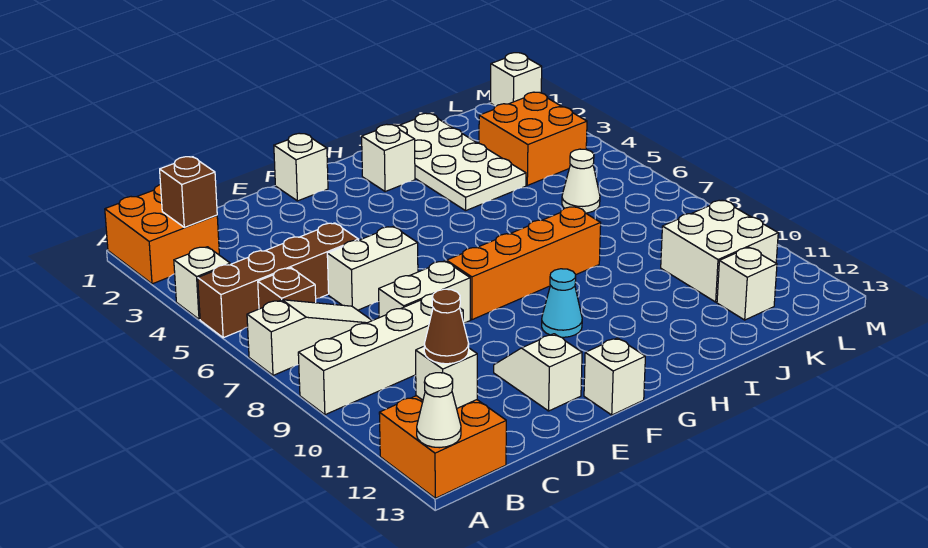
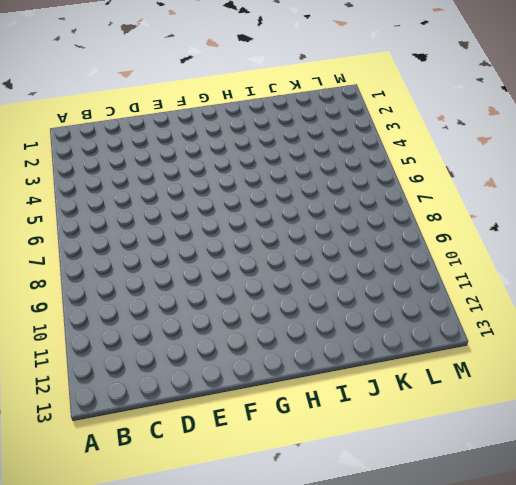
none -> orange 2x2 brick [105,185,219,284]
none -> white 1x1 brick [174,247,230,319]
none -> brown 1x4 brick [198,223,359,338]

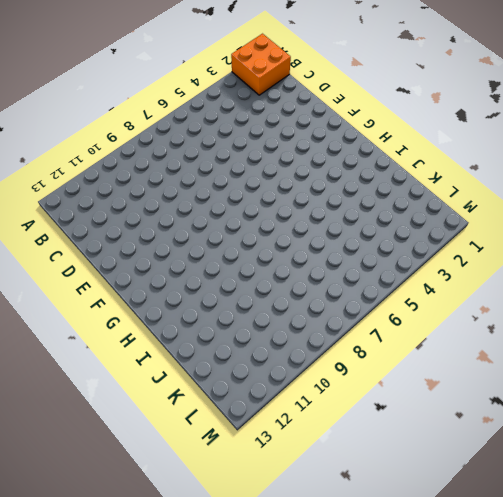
none -> white 1x1 brick [174,247,230,319]
none -> brown 1x4 brick [198,223,359,338]
none -> white 1x3 slope [247,300,372,375]

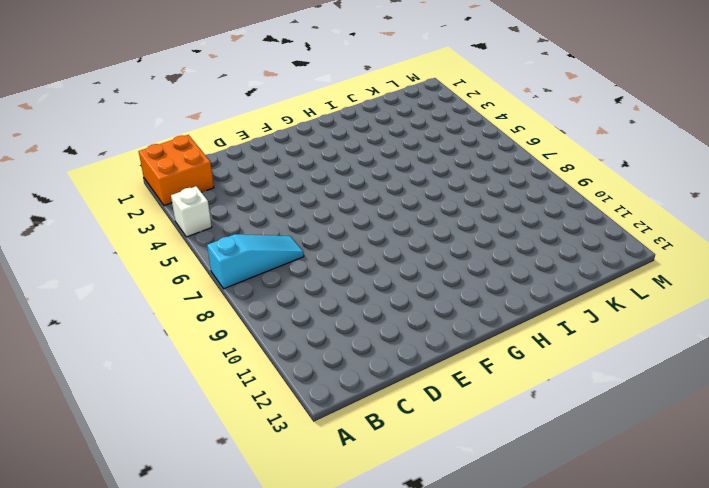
cyan 1x3 slope [207,234,304,289] -> white 1x3 slope [247,300,372,375]
none -> brown 1x4 brick [198,223,359,338]
none -> white 1x4 brick [298,294,463,415]
none -> orange 2x2 brick [379,396,506,498]

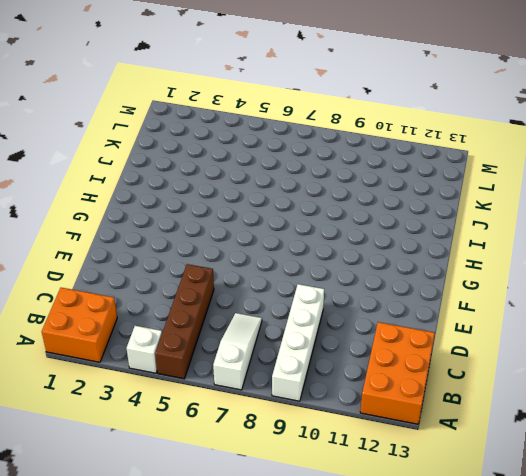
orange 2x3 brick [360,322,435,424] -> orange 2x2 brick [379,396,506,498]
none -> brown 1x1 brick [258,268,316,309]
none -> white 1x2 brick [327,227,418,310]
none -> white 1x2 brick [379,261,470,323]

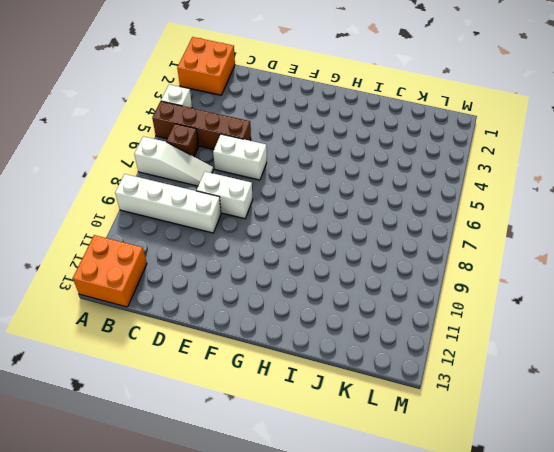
none -> white 1x2 slope [494,334,582,411]
none -> white 1x1 brick [274,133,328,201]
none -> orange 1x4 brick [447,207,601,320]

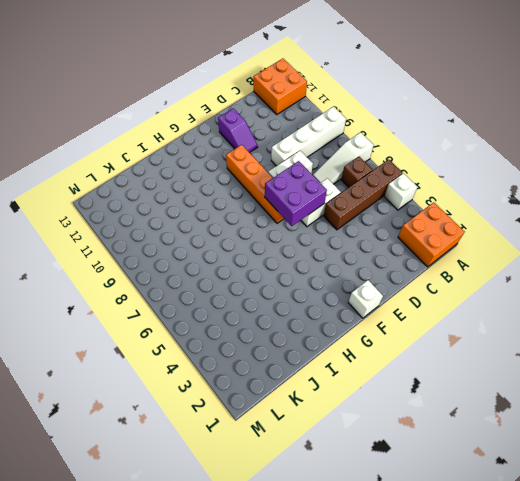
purple 2x2 brick [265,161,327,226] -> none
purple 1x2 slope [218,108,258,153] -> white 1x2 slope [494,334,582,411]
orange 1x4 brick [226,145,284,223] -> orange 1x4 brick turned to [447,207,601,320]
none -> white 1x1 brick [584,338,645,415]
none -> cyan 1x1 cone [542,269,582,337]
none -> white 1x1 brick [362,124,415,192]

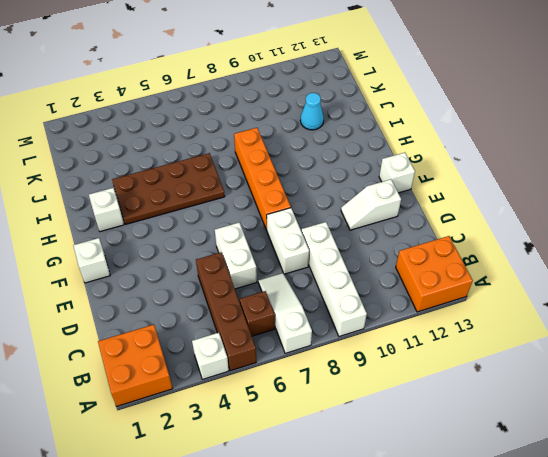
brown 2x4 plate [112,153,225,224] -> white 2x4 plate [394,113,526,211]
cyan 1x1 cone [300,93,324,130] -> cyan 1x1 cone moved to [542,269,582,337]
none -> orange 2x2 brick [479,92,587,185]
none -> white 1x1 cone [562,149,600,213]
none -> white 2x2 brick [661,200,778,302]

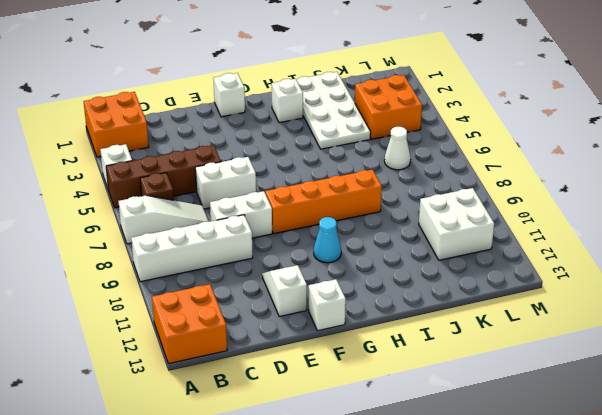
none -> white 1x1 brick [717,248,777,320]
none -> white 1x1 brick [491,53,542,106]
none -> white 1x1 cone [417,373,461,448]

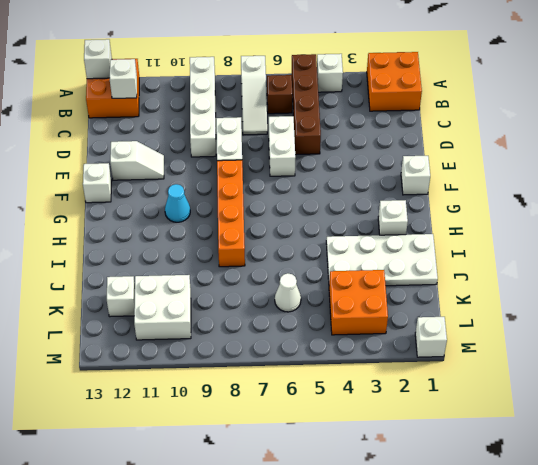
white 1x1 brick [84,39,112,79] -> white 1x1 cone [417,373,461,448]
none -> brown 1x1 brick [160,157,217,227]
none -> brown 1x1 cone [424,289,469,364]

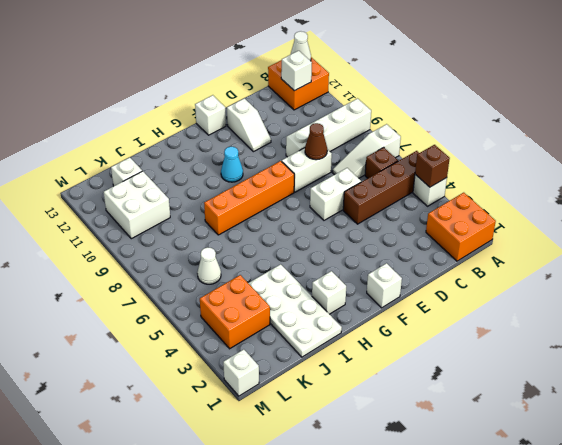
brown 1x1 brick [415,145,450,187] -> brown 1x1 brick moved to [160,157,217,227]
brown 1x1 cone [305,123,327,160] -> brown 1x1 cone moved to [424,289,469,364]

